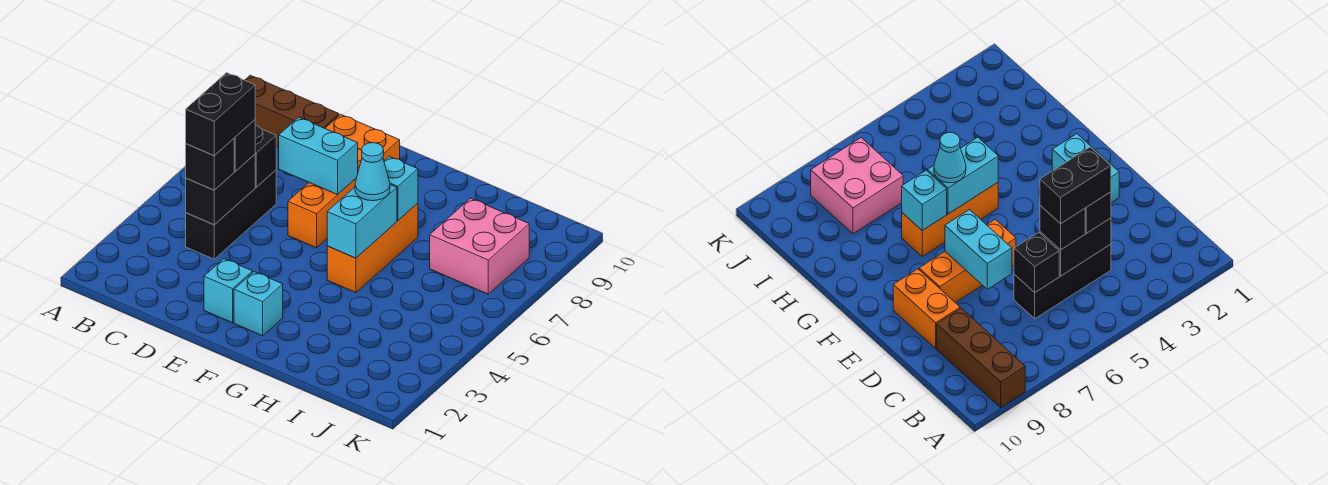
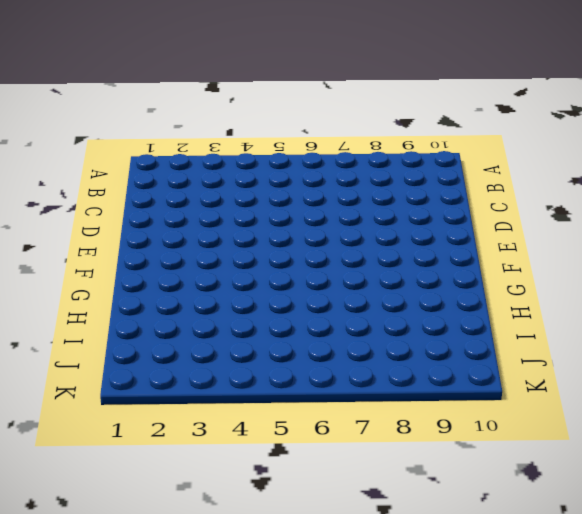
none -> brown 1x3 brick [245,75,339,148]
none -> black 1x3 brick [186,170,276,259]
none -> orange 1x2 brick [325,114,400,160]

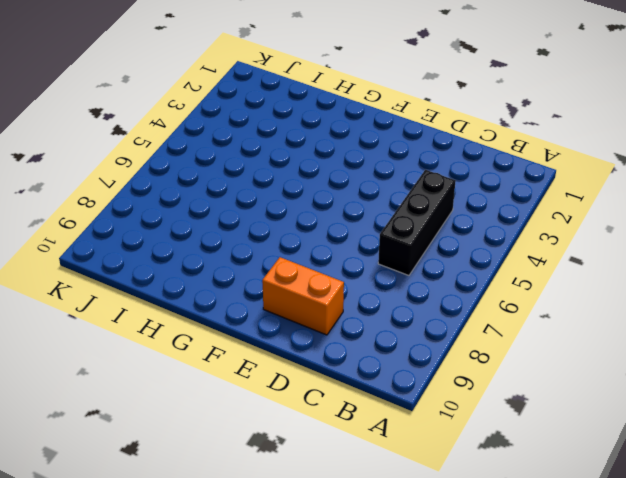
none -> brown 1x3 brick [245,75,339,148]
none -> cyan 1x1 brick [204,259,253,323]
none -> orange 1x3 brick [288,149,362,248]

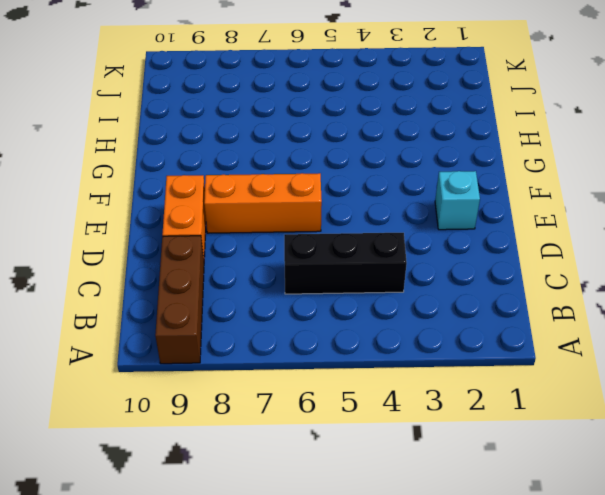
none -> cyan 1x1 brick [234,272,283,336]
none -> orange 1x3 brick [327,203,418,293]
none -> pink 2x2 brick [430,198,529,294]

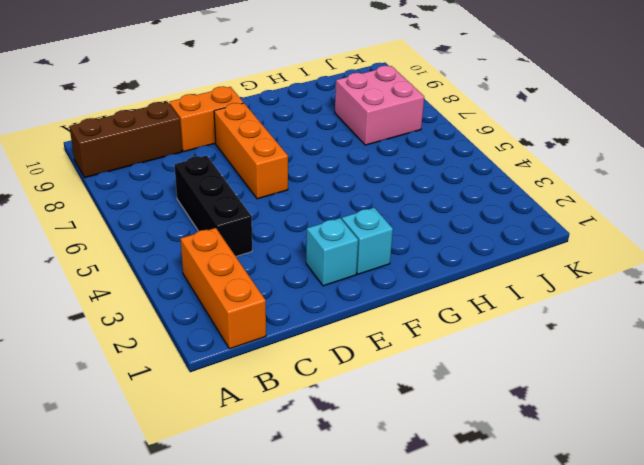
orange 1x3 brick [180,228,266,349] -> orange 1x3 brick moved to [327,203,418,293]
none -> black 1x2 brick [186,154,255,225]
none -> black 1x1 brick [255,126,276,187]
none -> cyan 1x2 brick [279,117,358,195]

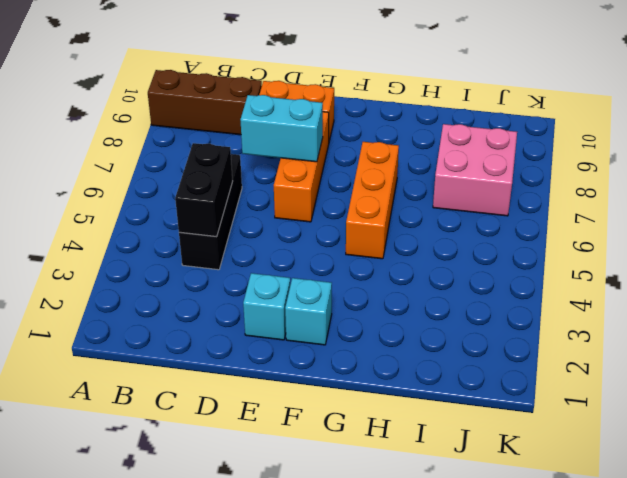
none -> black 1x1 brick [255,126,276,187]
none -> cyan 1x2 brick [327,185,397,258]
none -> cyan 1x1 brick [384,156,418,221]

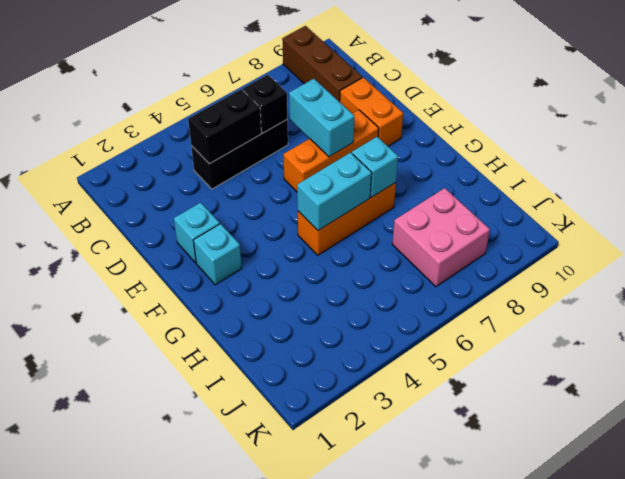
none -> black 1x1 brick [186,139,234,190]
none -> black 1x1 brick [234,120,255,171]
none -> cyan 1x1 cone [355,143,390,201]

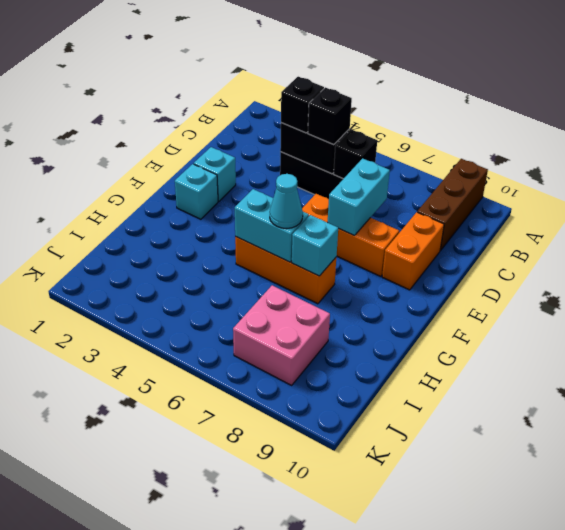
none -> black 1x2 brick [186,73,255,156]

